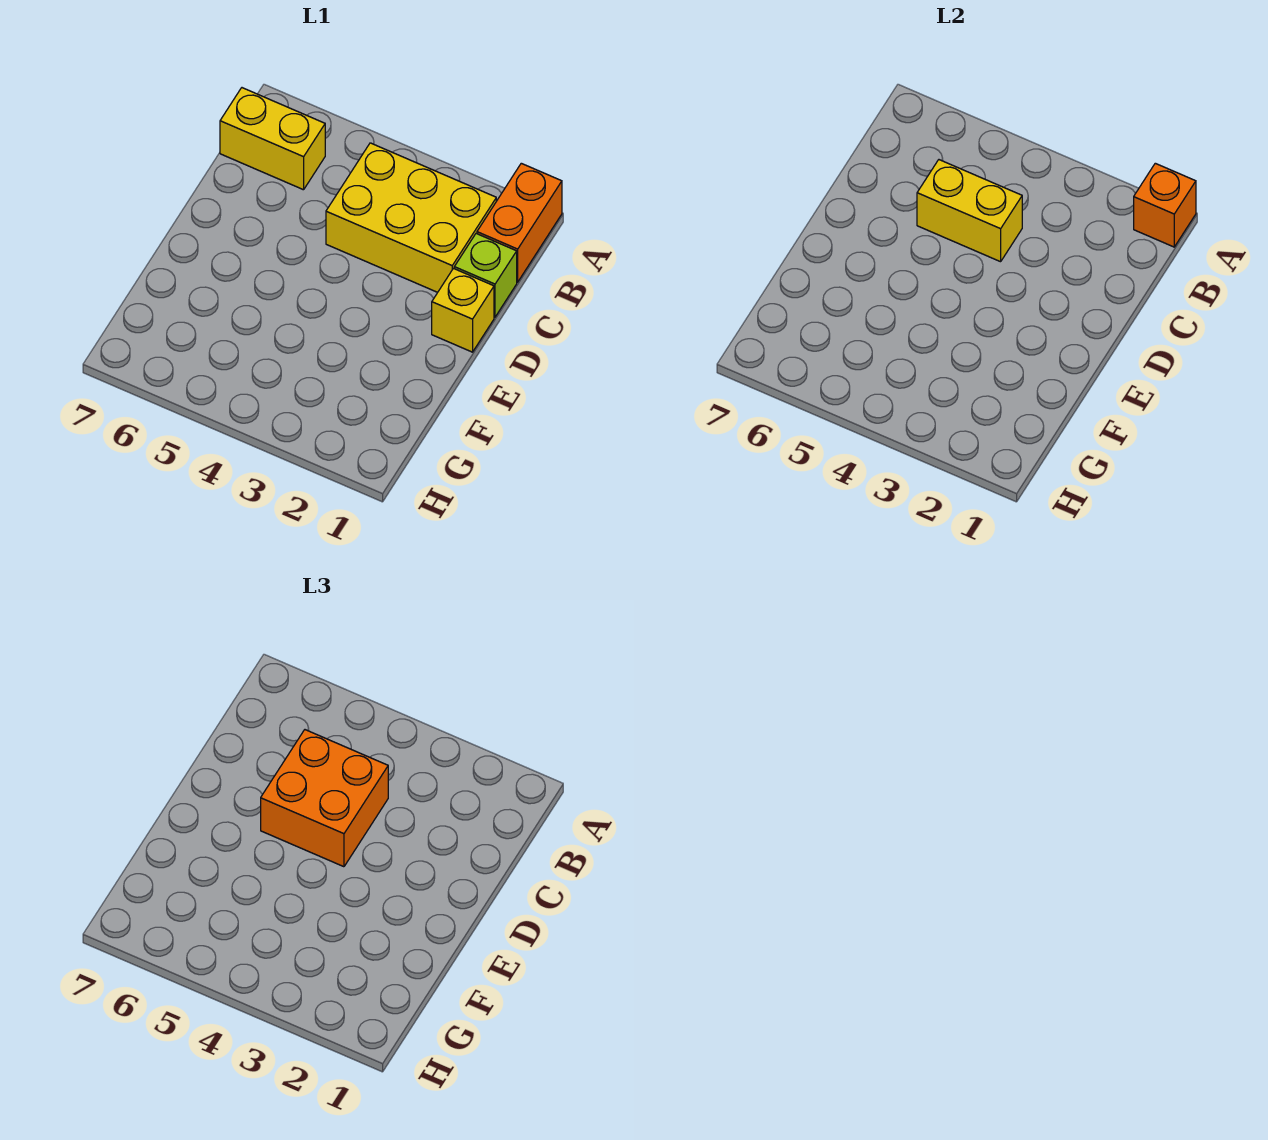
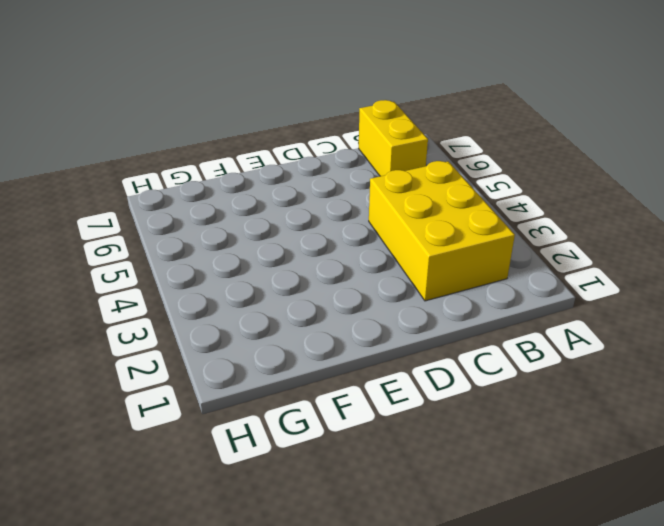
none -> orange 1x2 brick [477,163,562,282]
none -> lime 1x1 brick [454,234,517,317]

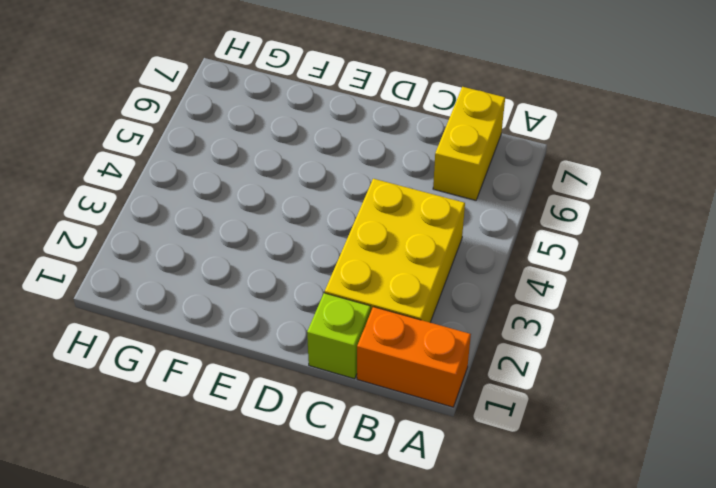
none -> yellow 1x1 brick [432,269,494,352]
none -> orange 1x1 brick [1134,163,1196,247]

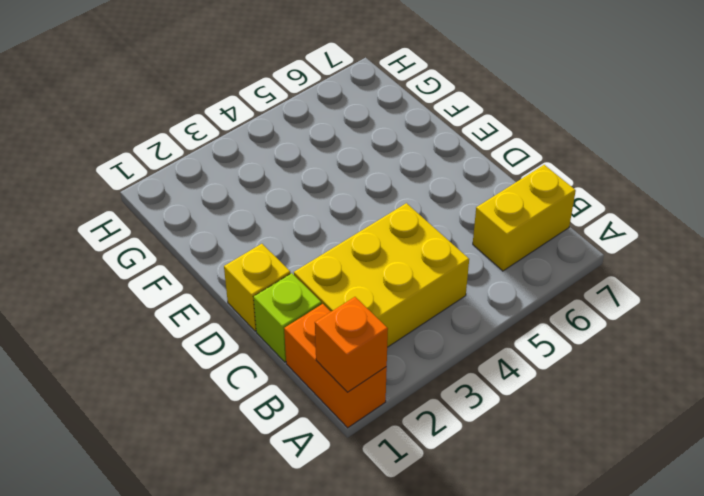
none -> yellow 1x2 brick [917,160,1022,262]
none -> orange 2x2 brick [261,730,388,867]

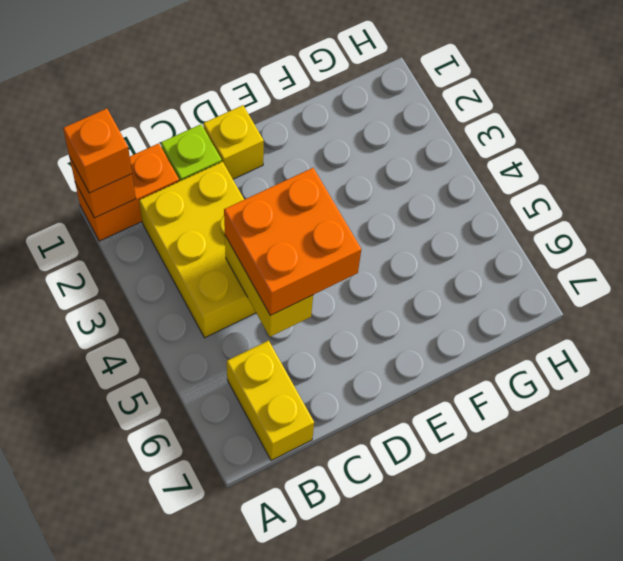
orange 1x1 brick [63,109,132,193] -> none

